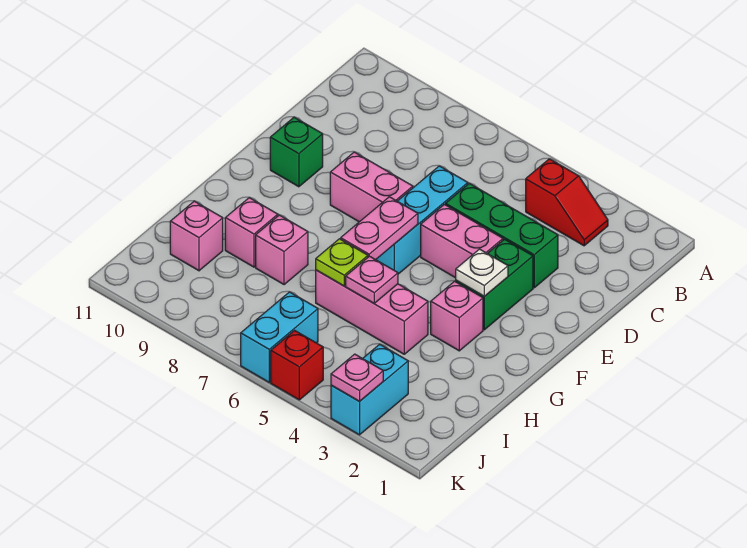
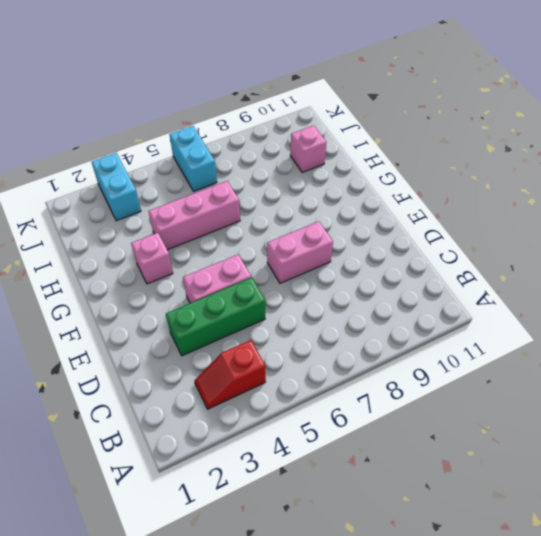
none -> cyan 1x3 brick [376,166,468,274]
none -> green 1x2 brick [456,239,533,330]
none -> green 1x1 brick [270,117,323,187]

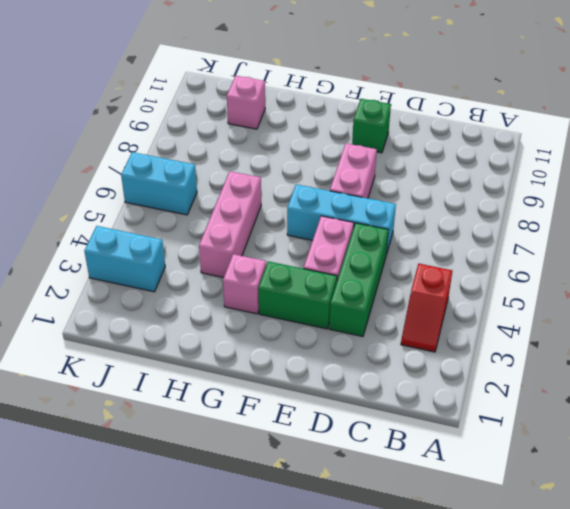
none -> pink 1x1 brick [256,215,308,285]
none -> pink 1x1 brick [225,198,278,267]
none -> red 1x1 brick [271,330,323,400]

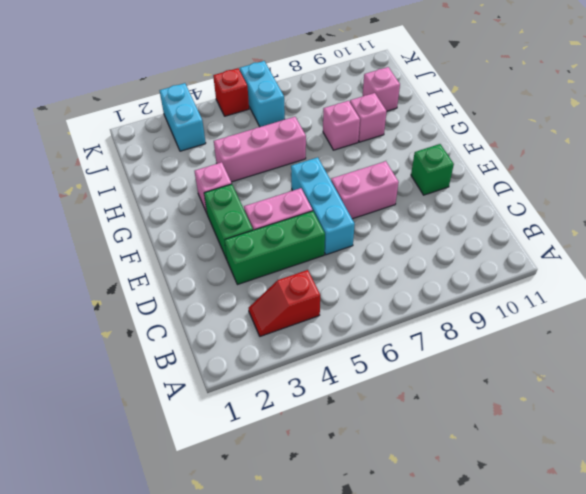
none -> white 1x1 plate [456,249,508,296]
none -> pink 1x2 plate [341,197,418,260]
none -> pink 1x1 plate [346,256,398,303]

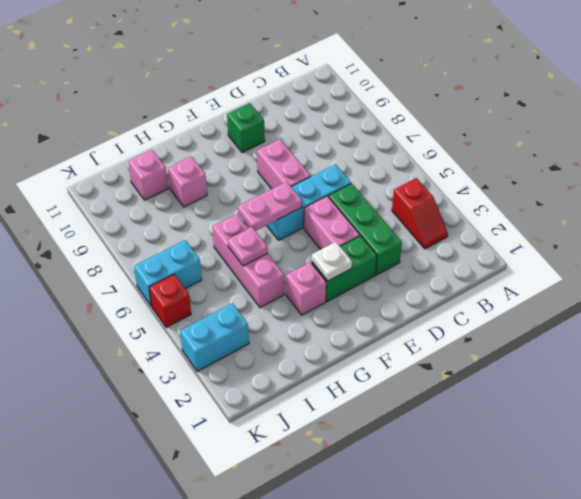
none -> pink 1x1 brick [256,215,308,285]
none -> lime 1x1 plate [316,239,368,286]
none -> pink 1x1 plate [331,354,383,401]

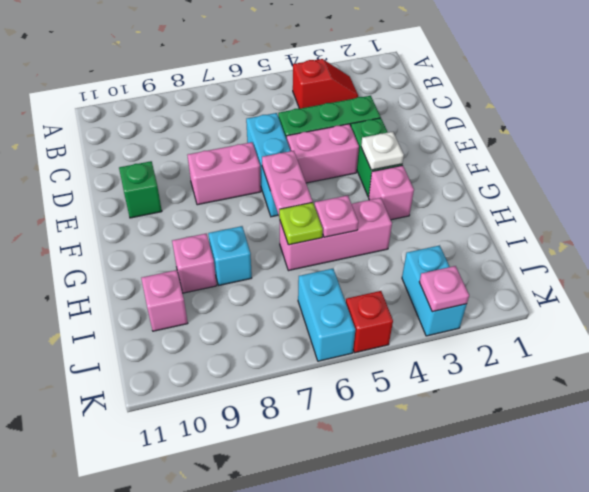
cyan 1x1 brick [208,226,252,285] -> pink 1x1 brick [256,215,308,285]

